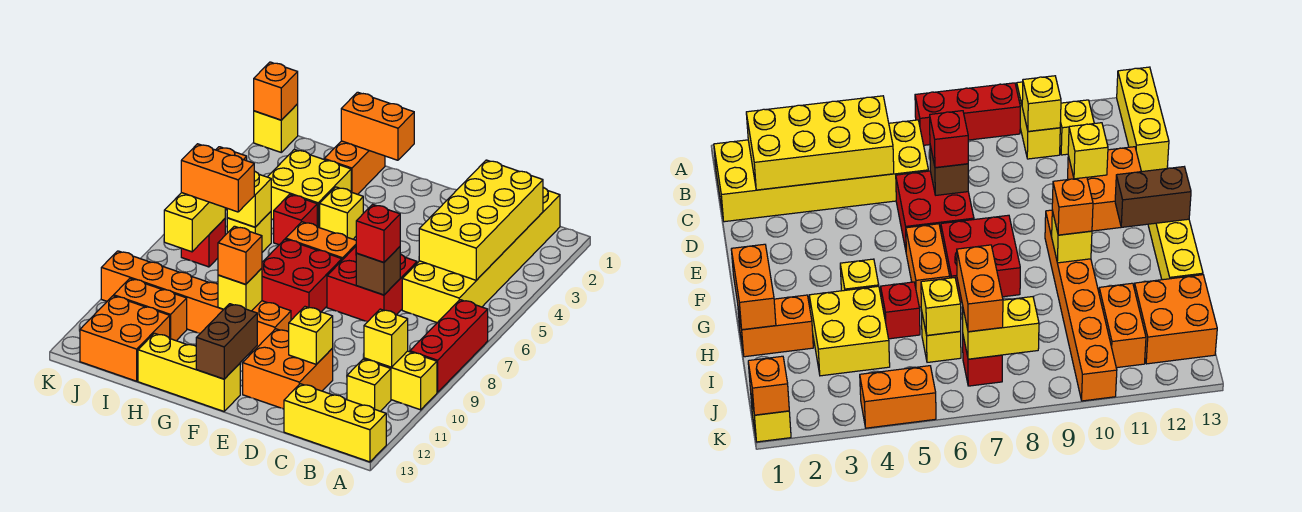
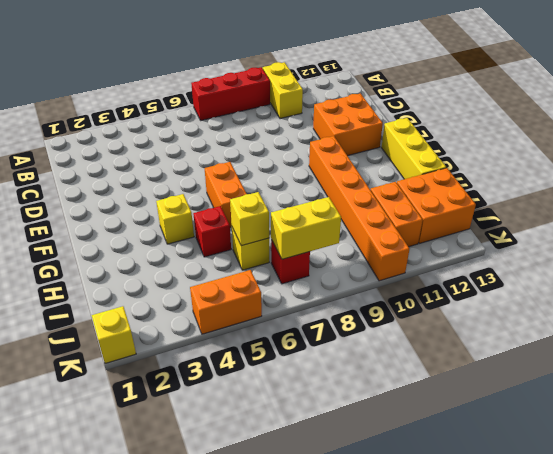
none -> yellow 1x3 brick [284,384,386,462]
none -> yellow 2x6 brick [402,187,560,323]
none -> yellow 1x1 brick [347,359,391,411]
none -> red 2x2 brick [327,247,417,322]

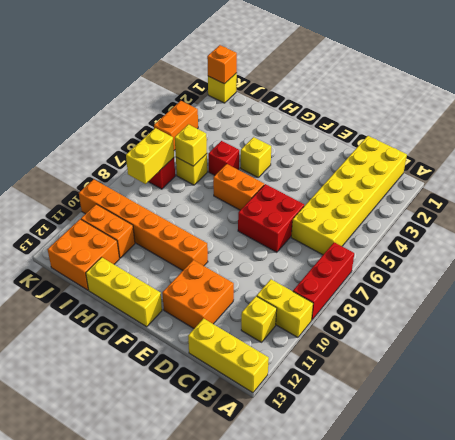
none -> red 2x2 brick [262,239,342,319]
none -> orange 1x2 brick [324,141,385,194]
none -> yellow 2x2 brick [268,149,351,228]
none -> yellow 2x4 brick [419,160,543,280]

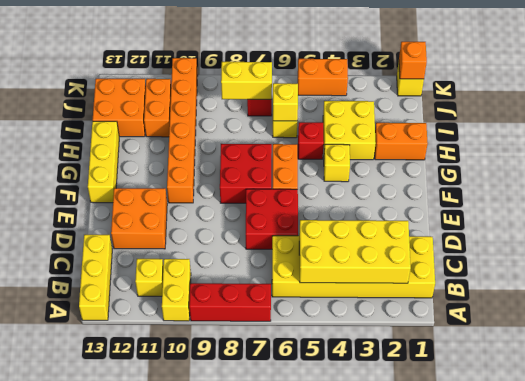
none -> yellow 1x1 brick [364,309,408,367]
none -> brown 1x1 brick [356,247,400,295]
none -> yellow 1x1 brick [289,307,333,364]
none -> brown 1x2 brick [196,304,257,379]

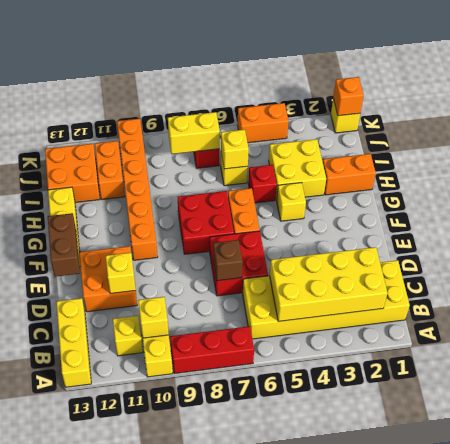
brown 1x2 brick [48,213,80,277] -> brown 1x2 brick turned to [196,304,257,379]
none -> orange 1x2 brick [341,92,414,160]
none -> yellow 1x1 brick [218,268,262,311]
none -> red 1x1 brick [356,204,400,262]
none -> orange 1x1 brick [218,226,262,284]

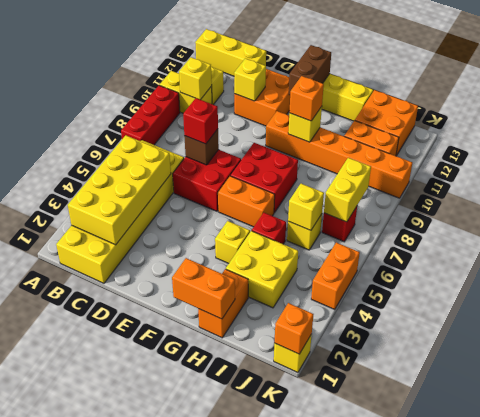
none -> orange 1x2 brick [181,144,254,212]

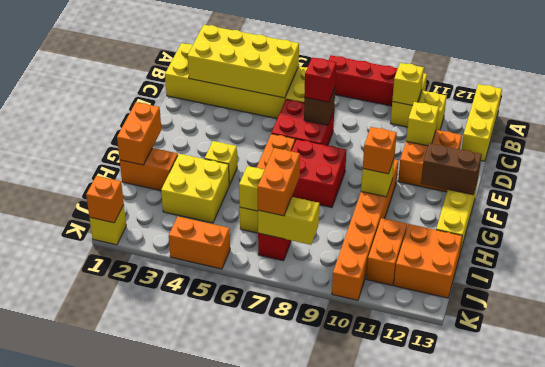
none -> red 1x1 brick [274,194,317,245]

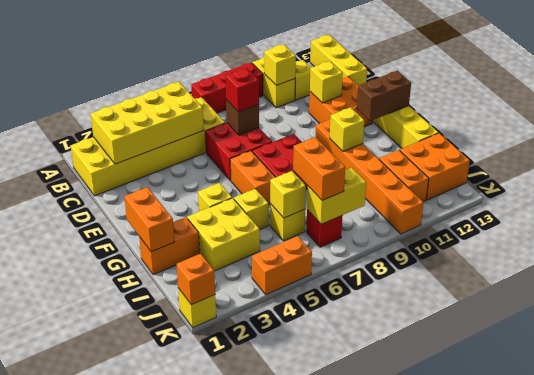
yellow 1x1 brick [234,189,269,229] -> red 1x1 brick [274,194,317,245]
none -> orange 1x1 brick [218,226,262,284]

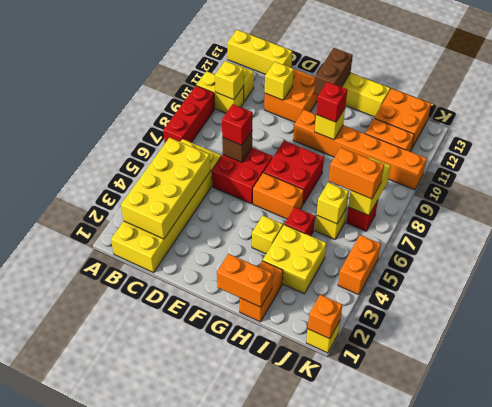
red 1x1 brick [316,82,347,122] -> orange 1x1 brick [218,226,262,284]

